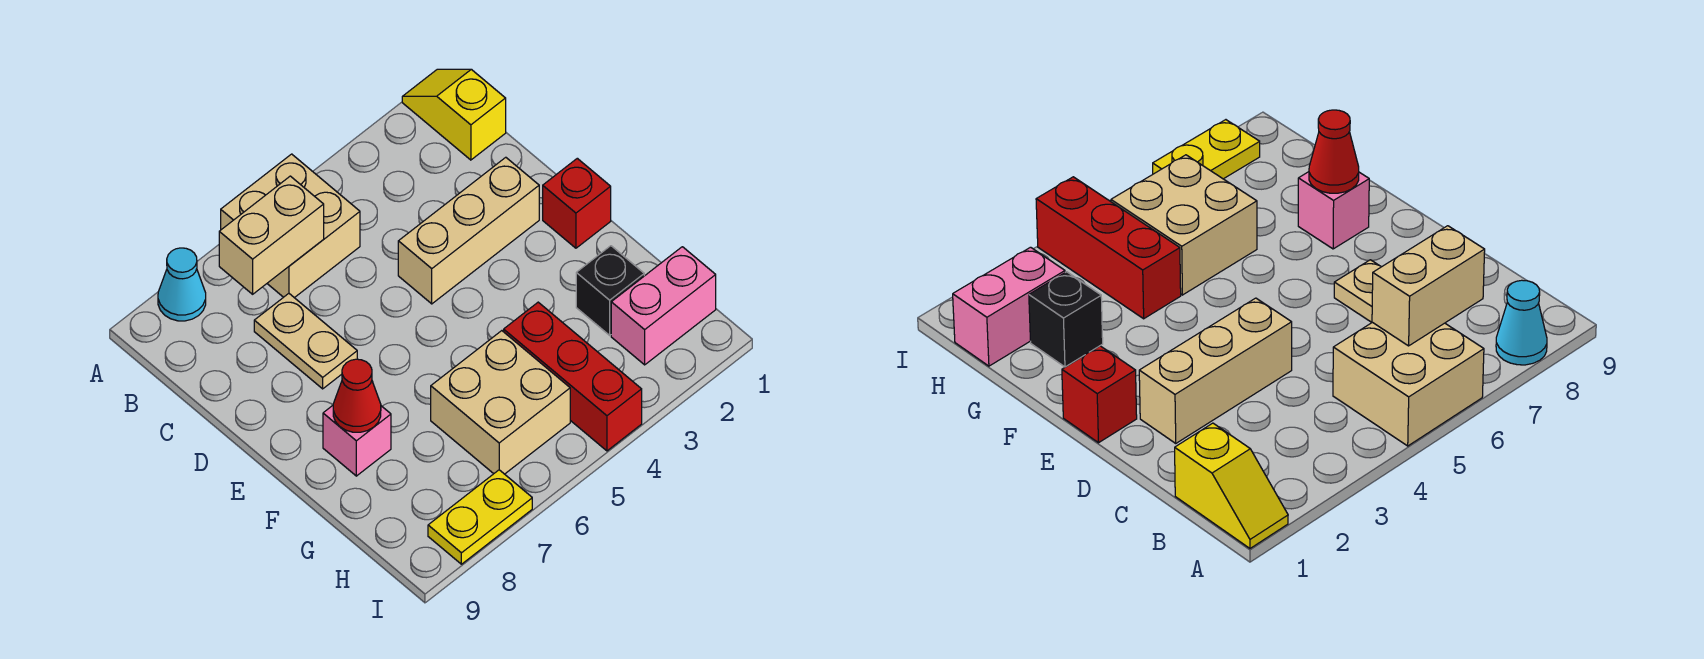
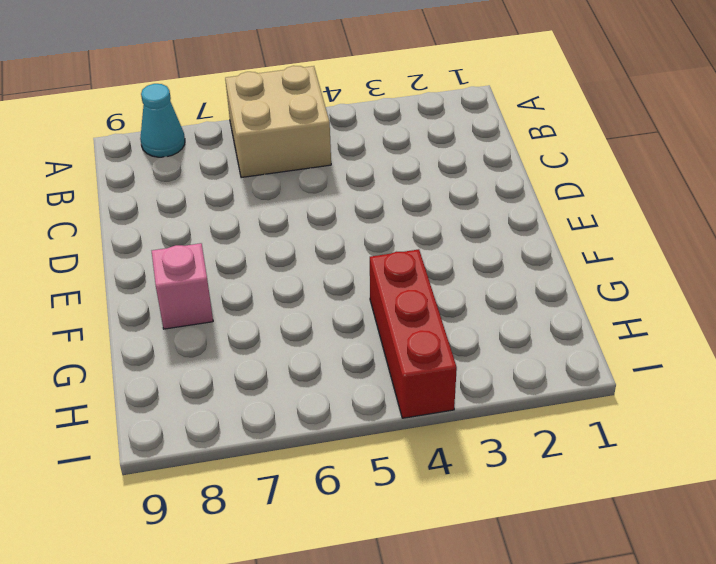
none -> yellow 1x2 slope [402,69,506,160]
none -> tan 1x2 plate [254,294,357,389]
none -> tan 1x3 brick [398,157,539,304]

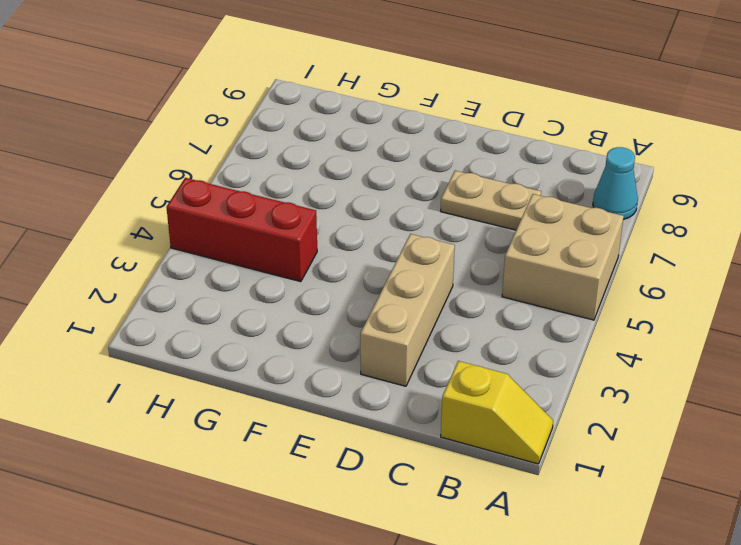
none -> red 1x1 brick [543,158,611,248]
none -> pink 1x1 brick [323,406,391,476]
none -> black 1x1 brick [576,246,644,335]

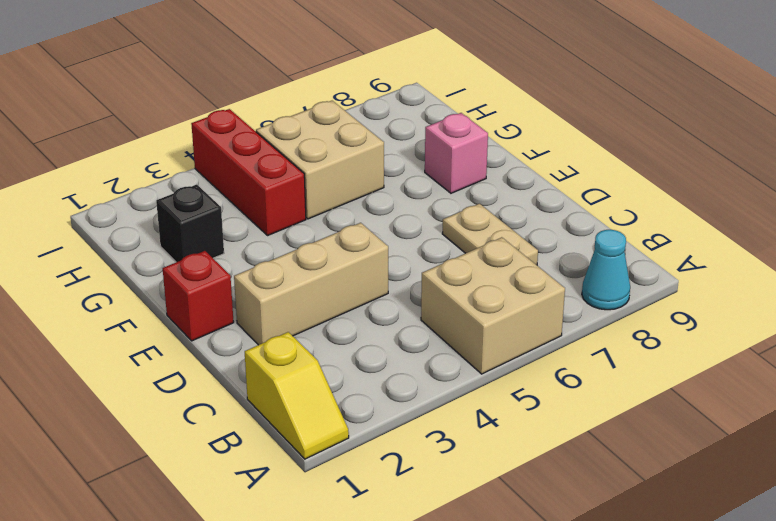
none -> pink 1x2 brick [611,247,716,365]
none -> yellow 1x2 plate [428,470,532,564]
none -> tan 1x2 brick [219,176,324,294]

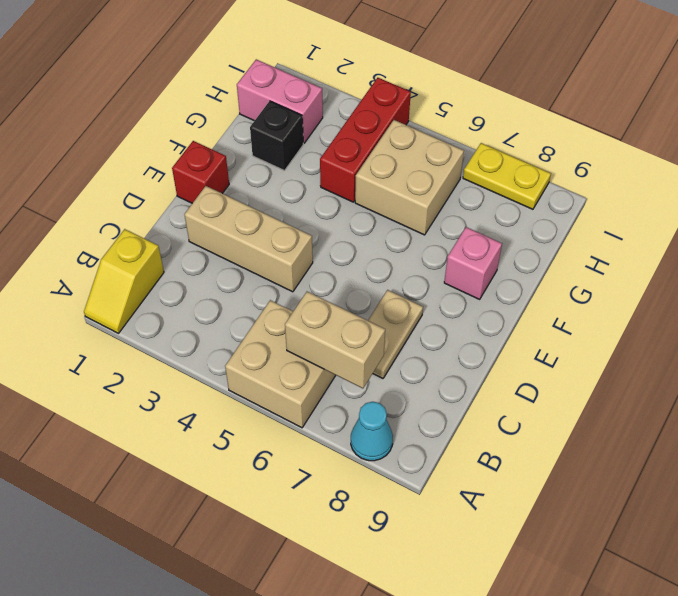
none -> red 1x1 cone [333,359,381,432]

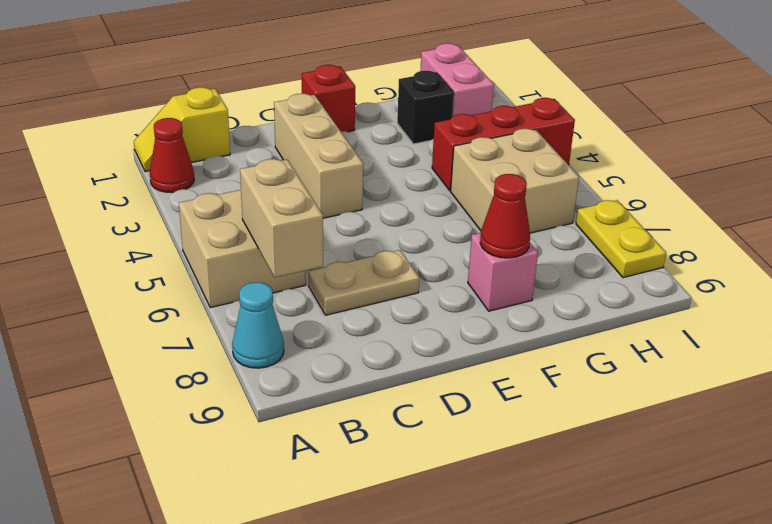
red 1x1 cone [150,118,194,193] -> none

